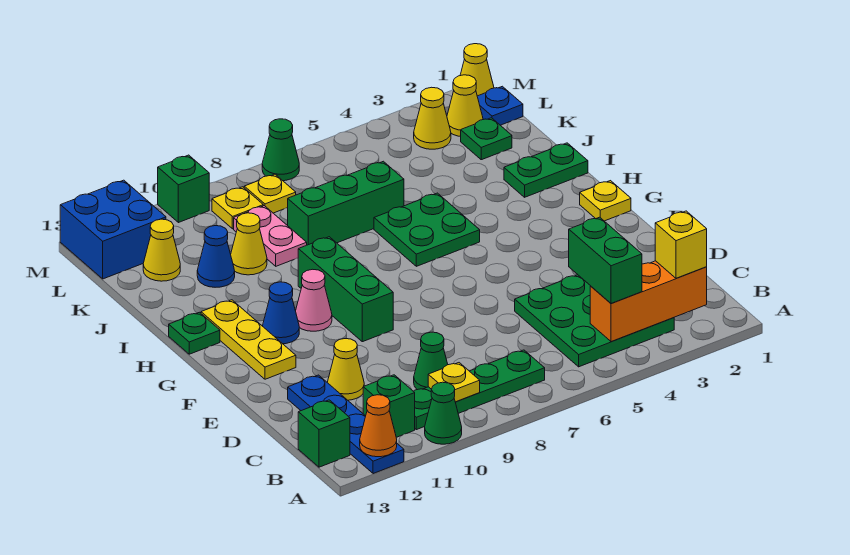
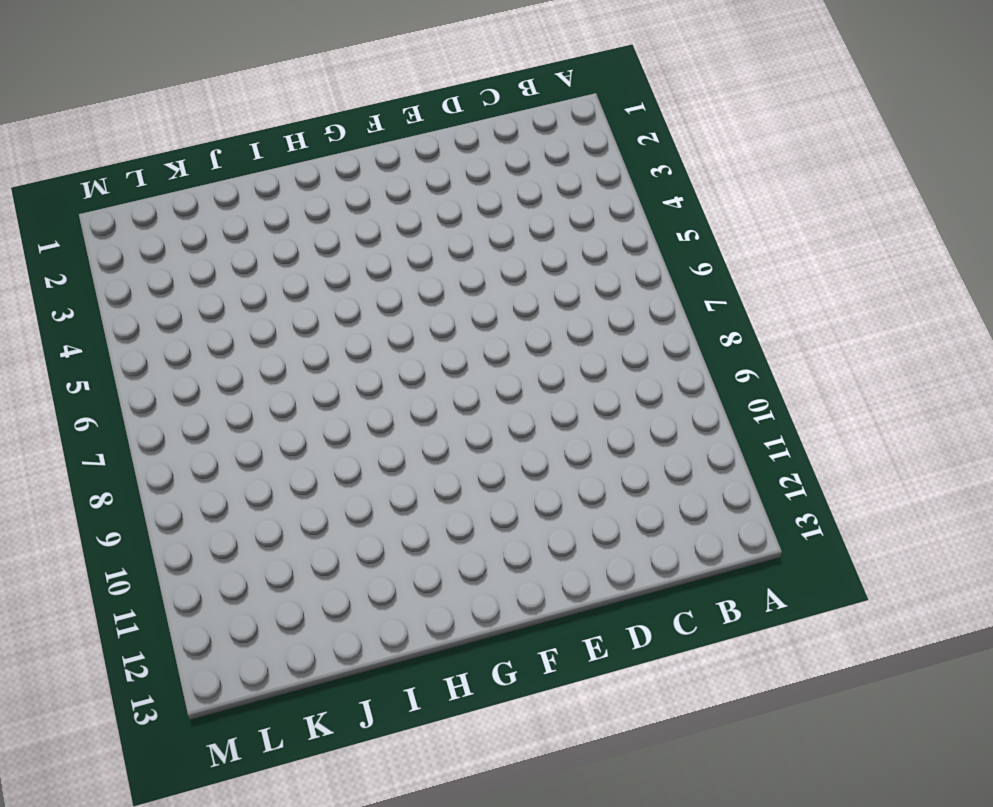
none -> green 1x1 cone [425,382,462,444]
none -> blue 1x4 plate [288,375,404,474]
none -> green 3x3 plate [515,275,674,367]
none -> green 1x4 plate [414,350,545,430]

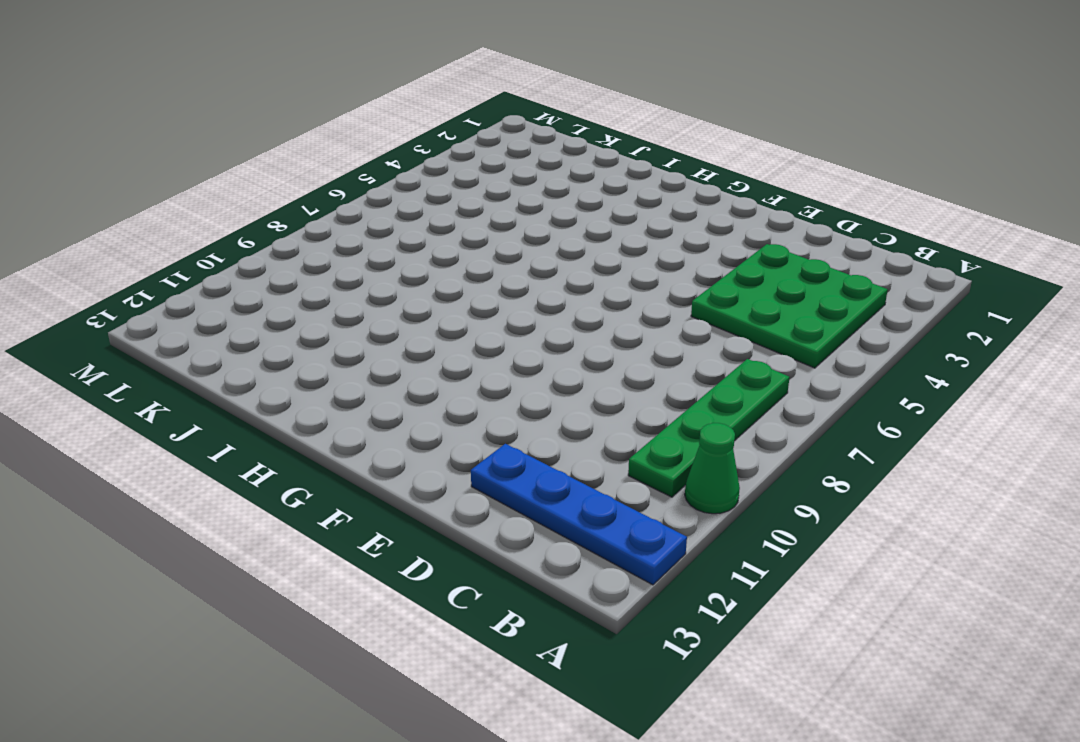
none -> green 1x1 brick [363,375,415,437]
none -> green 1x1 brick [298,400,350,467]
none -> green 1x1 cone [414,332,448,390]
none -> yellow 1x1 cone [327,339,364,400]

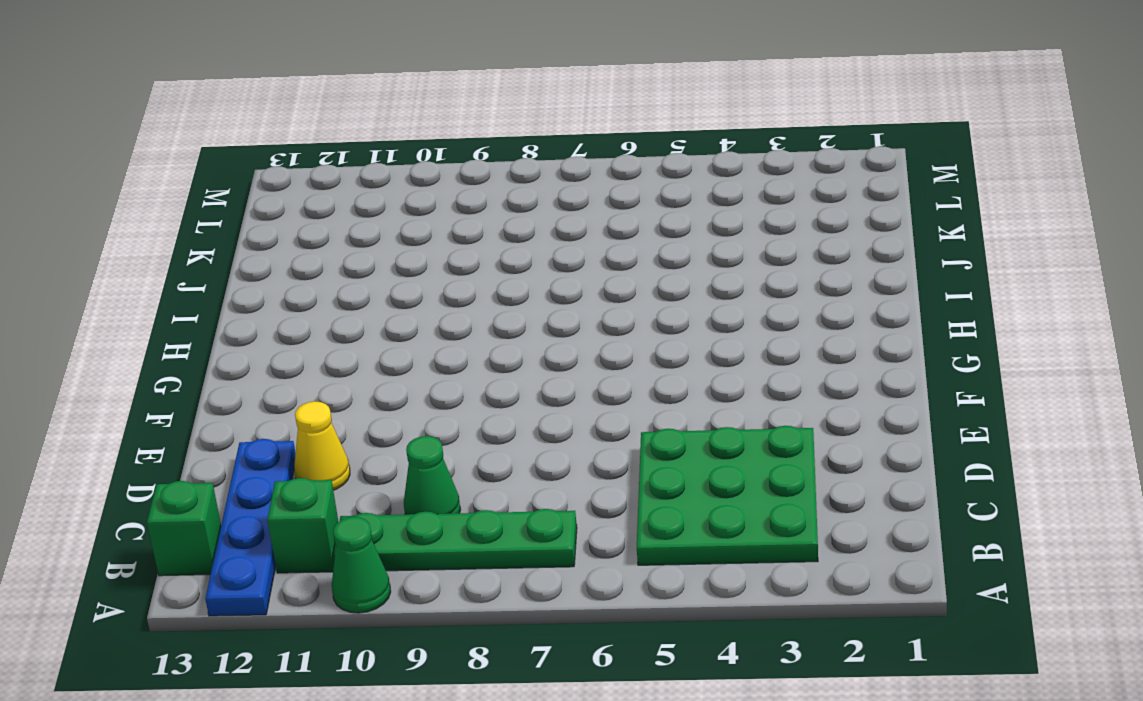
none -> green 1x3 brick [298,237,393,342]
none -> yellow 1x3 plate [201,300,296,379]
none -> yellow 1x1 plate [580,181,631,221]
none -> pink 1x1 cone [296,269,332,331]

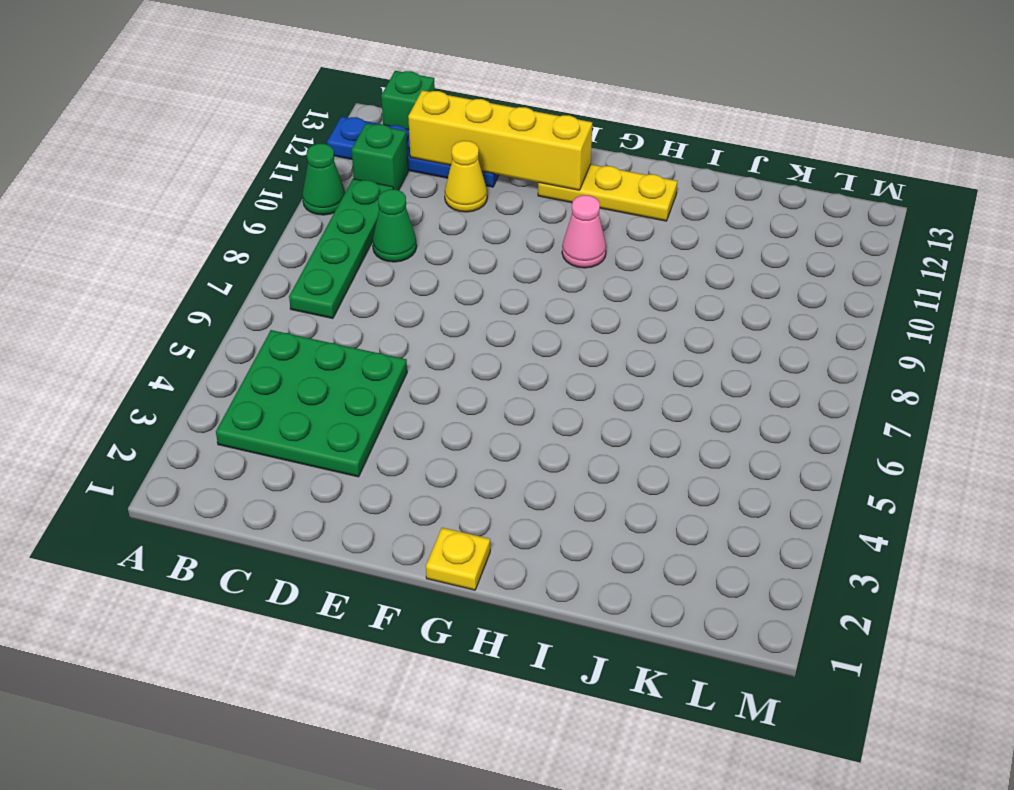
yellow 1x4 brick [408,90,592,190] -> none
none -> green 1x3 brick [298,237,393,342]
none -> blue 1x1 cone [263,282,299,344]
none -> green 2x2 plate [374,193,480,266]
none -> green 1x1 plate [169,312,220,354]

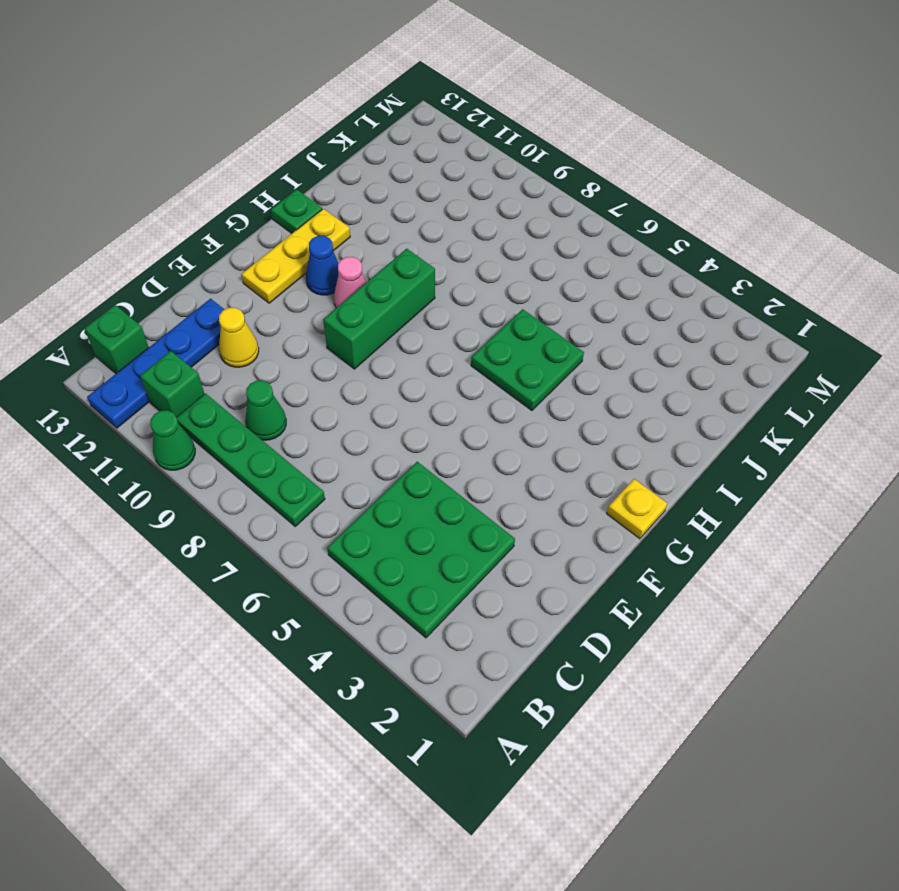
none -> green 1x2 plate [504,143,588,197]
none -> green 1x3 brick [288,161,404,245]
none -> pink 1x2 plate [234,206,307,266]
none -> yellow 1x1 cone [231,213,267,275]

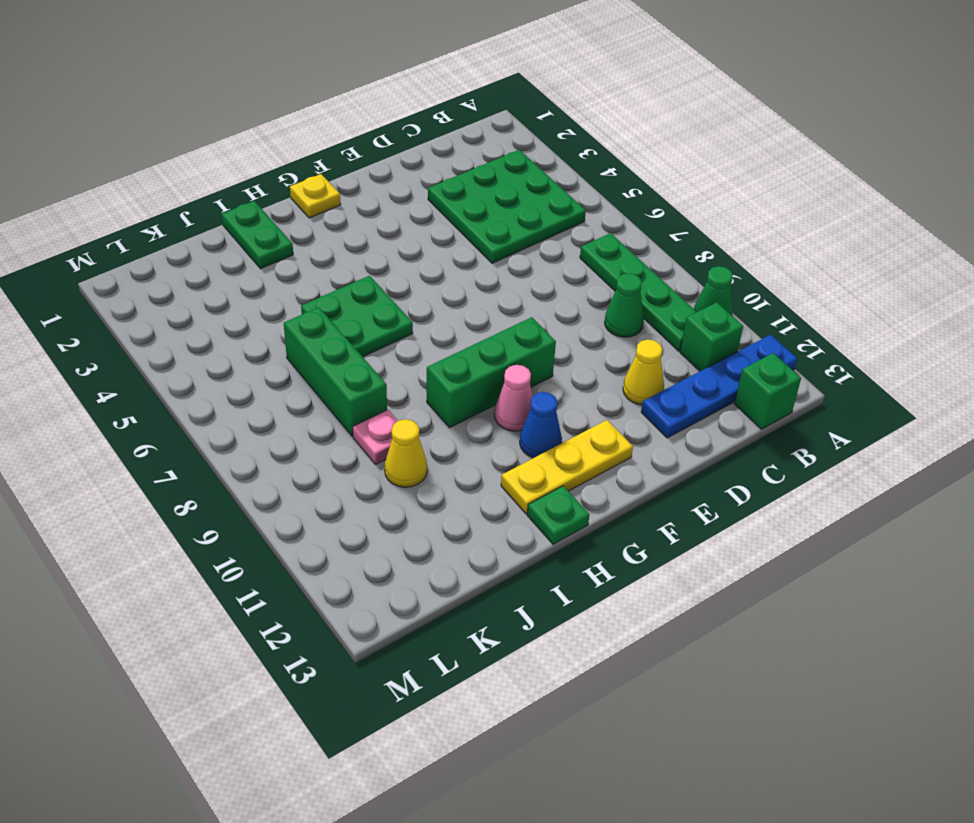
pink 1x1 plate [353,410,398,465] -> pink 1x2 plate [234,206,307,266]
none -> blue 1x1 cone [197,226,235,287]
none -> green 1x1 plate [461,118,512,160]
none -> yellow 1x1 cone [143,219,180,281]
none -> blue 1x1 plate [477,86,523,125]

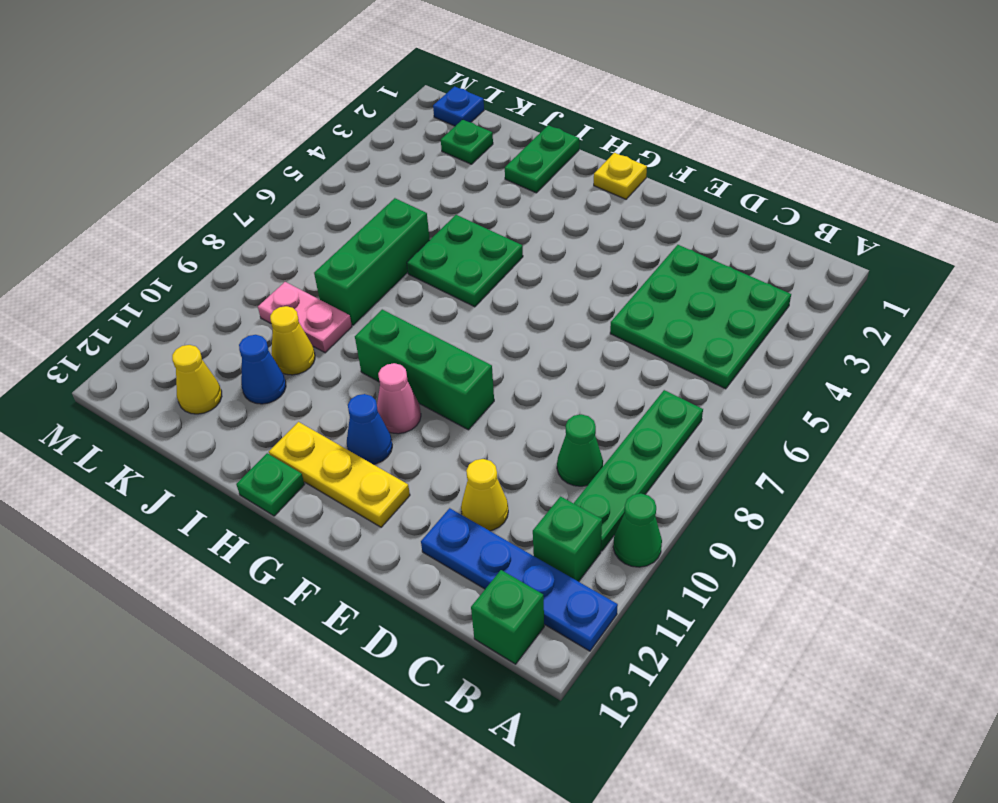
none -> yellow 1x1 cone [447,75,483,136]
none -> yellow 1x1 cone [414,87,451,149]
none -> yellow 1x1 plate [244,174,296,213]
none -> yellow 1x1 plate [212,187,263,229]

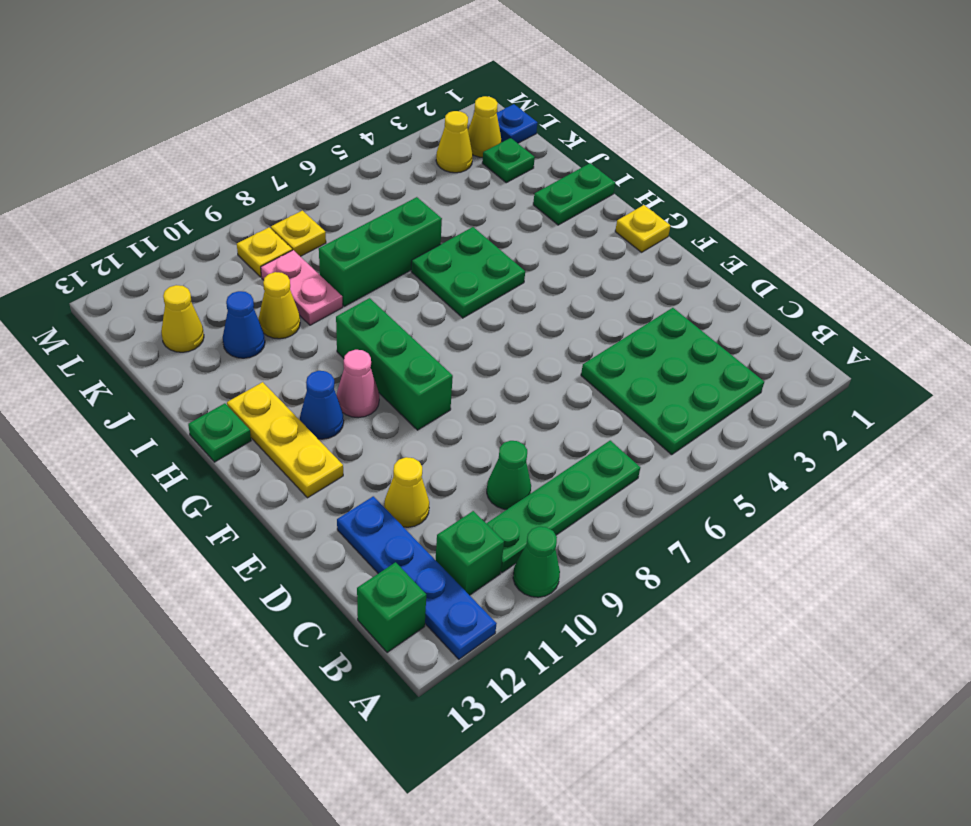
none -> blue 2x2 brick [60,180,166,279]
none -> yellow 1x1 cone [460,44,494,96]
none -> green 1x1 cone [262,119,299,181]
none -> green 1x1 brick [158,155,209,223]

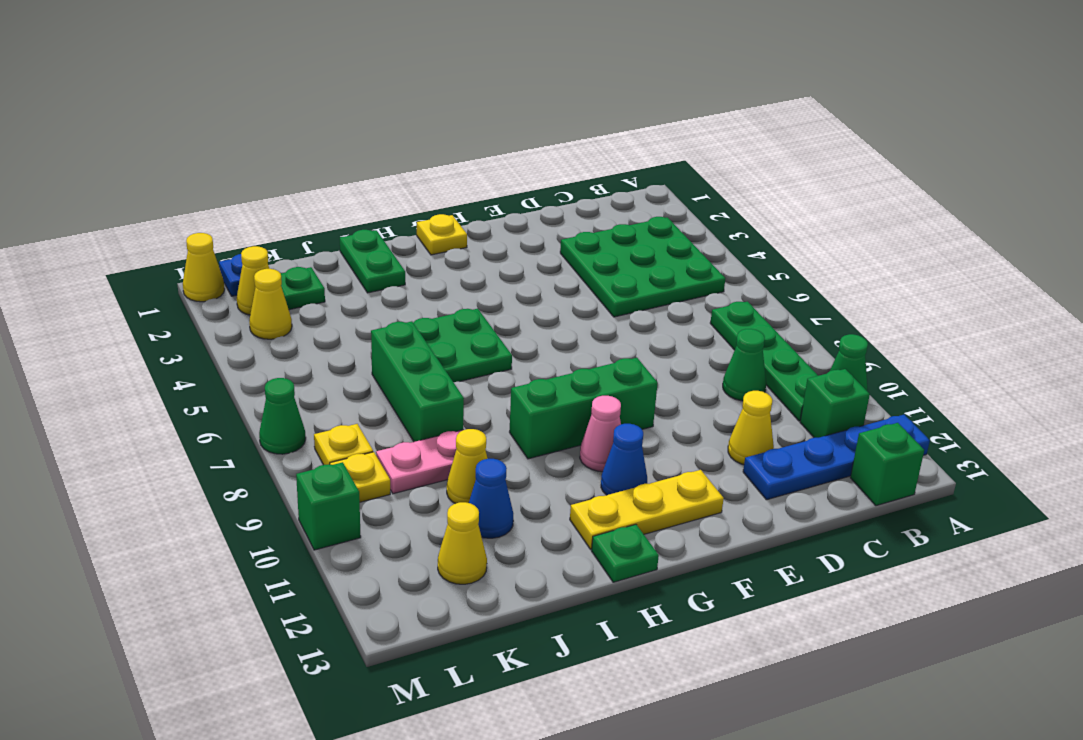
none -> blue 2x2 brick [60,180,166,279]
none -> orange 1x1 cone [360,395,397,457]
none -> orange 1x3 brick [590,261,707,342]
none -> yellow 1x1 plate [428,363,480,402]

